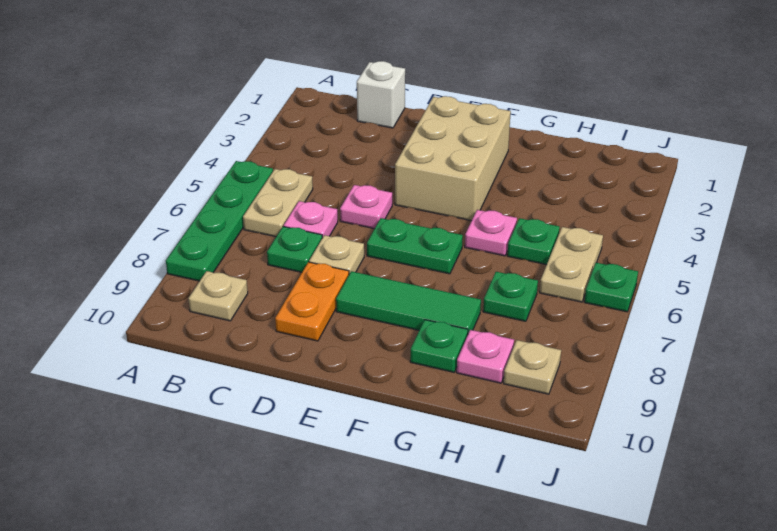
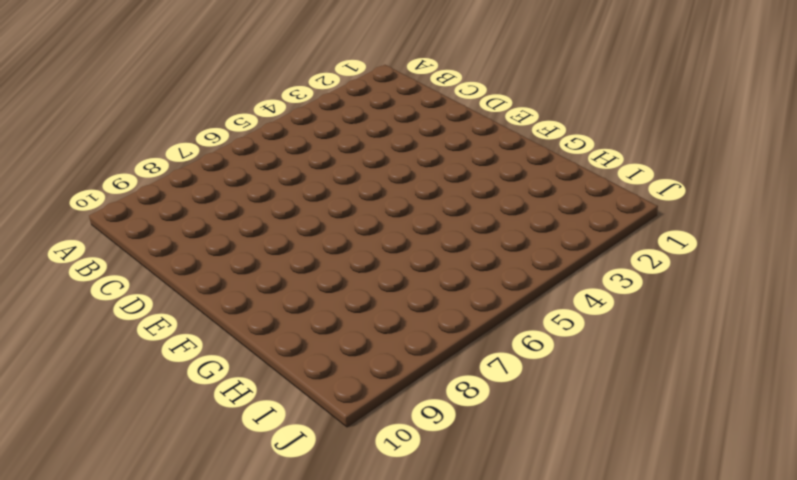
none -> green 1x4 plate [166,161,273,281]
none -> tan 1x2 plate [243,169,313,237]
none -> tan 1x1 plate [188,271,248,321]

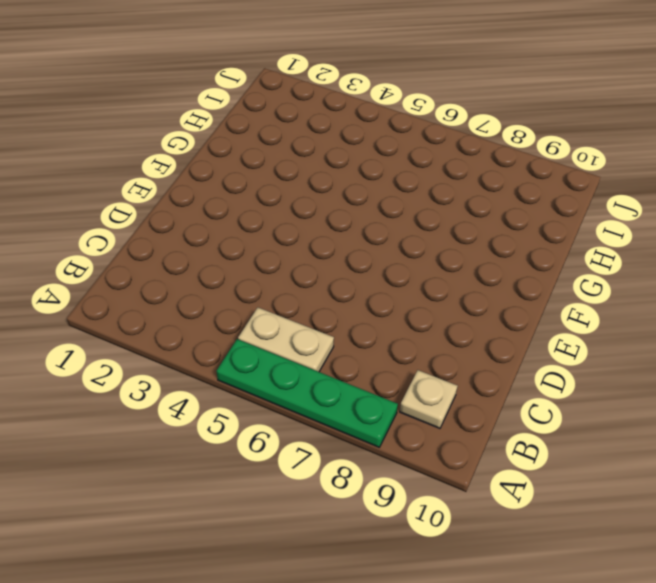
none -> white 1x1 brick [357,61,405,128]
none -> pink 1x1 plate [284,201,338,238]
none -> green 1x1 plate [267,226,322,272]

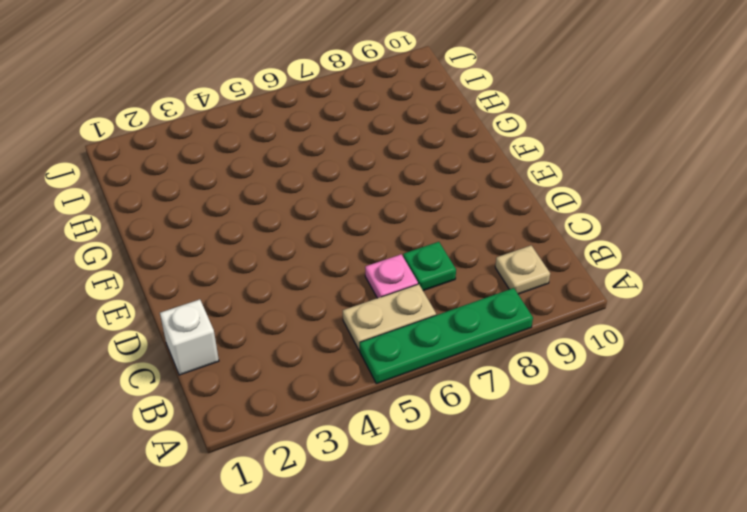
none -> pink 1x1 plate [340,185,392,229]
none -> tan 1x1 plate [309,235,364,274]
none -> orange 1x2 plate [275,262,349,341]

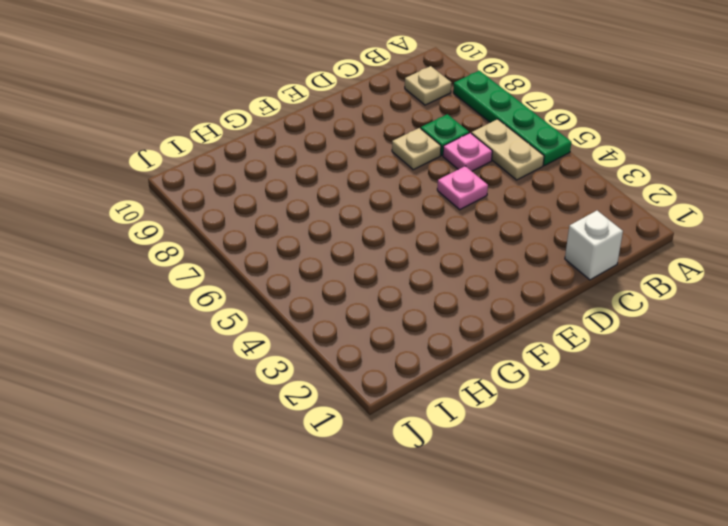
none -> orange 1x2 plate [275,262,349,341]
none -> tan 2x3 brick [395,96,511,221]
none -> green 1x2 plate [367,218,463,274]

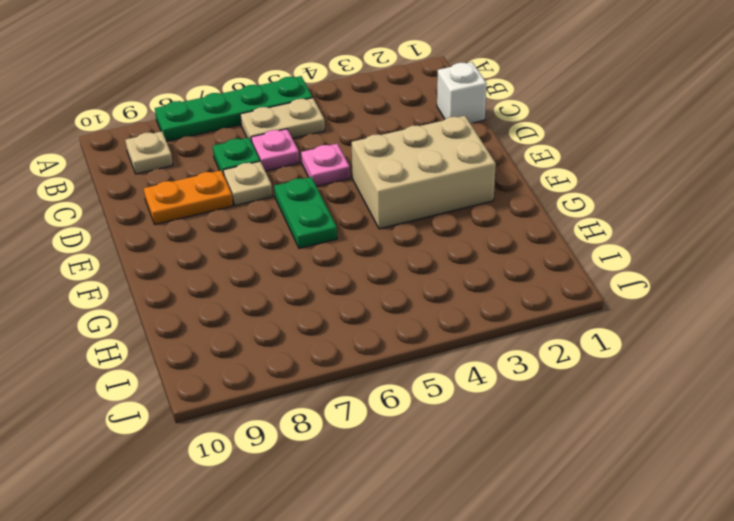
none -> green 1x3 tile [336,271,481,333]
none -> pink 1x1 plate [465,210,517,256]
none -> green 1x1 plate [410,320,468,372]

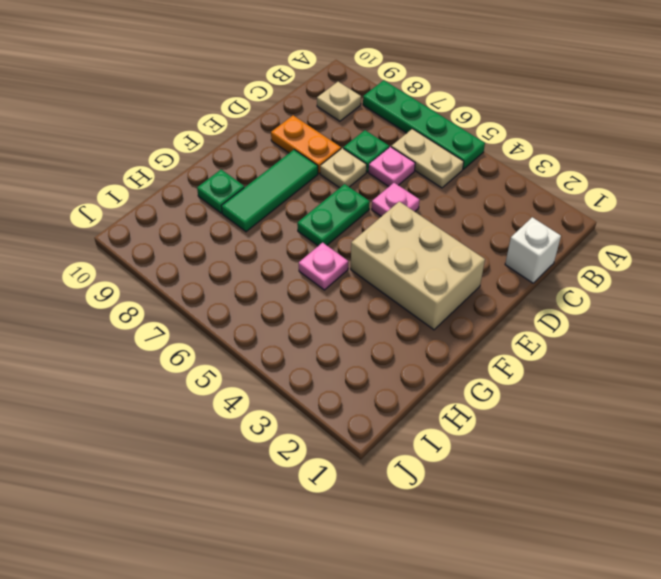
none -> green 1x1 plate [507,218,560,265]
none -> green 1x1 plate [483,272,538,321]
none -> pink 1x1 plate [457,330,514,383]

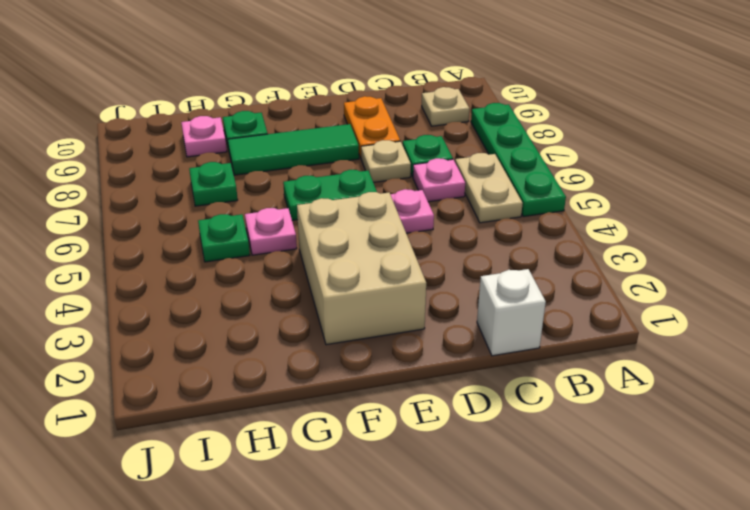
none -> tan 1x2 plate [540,227,603,302]
none -> tan 1x1 plate [504,340,561,394]
none -> green 1x1 plate [585,263,638,312]

